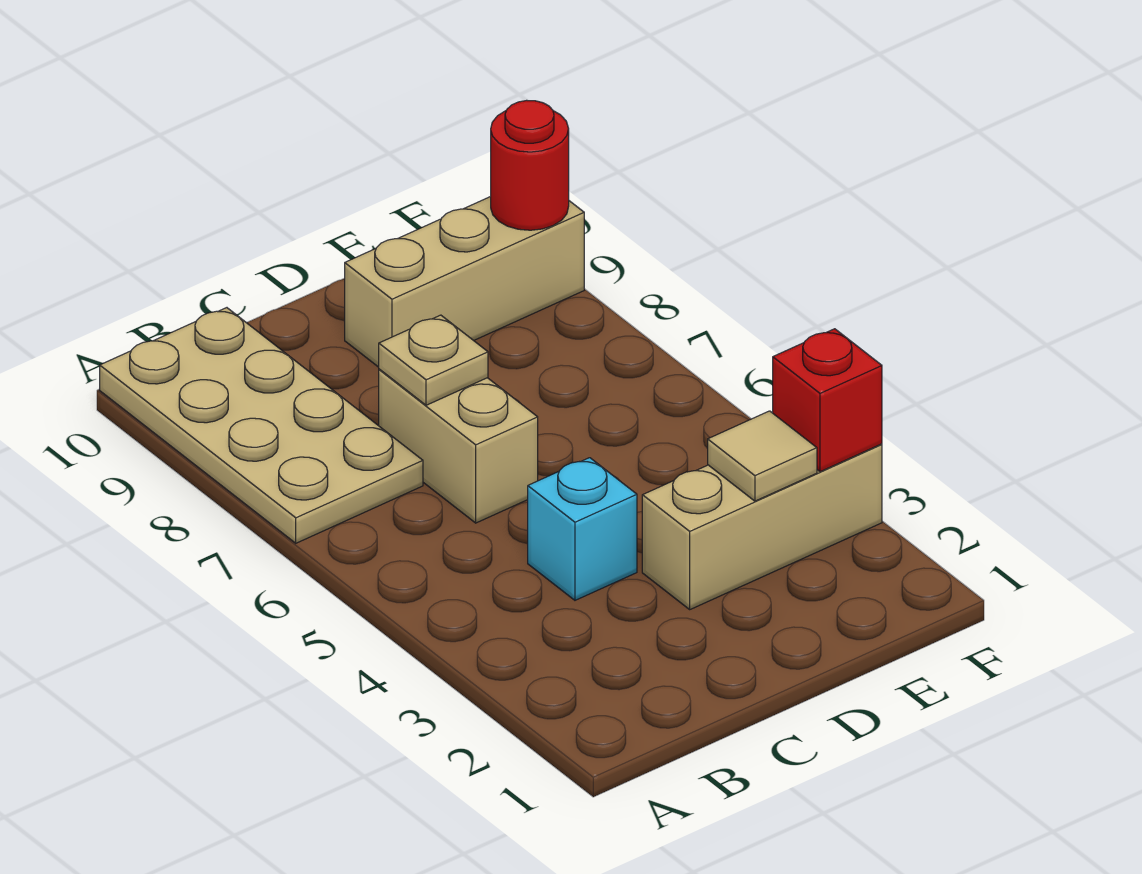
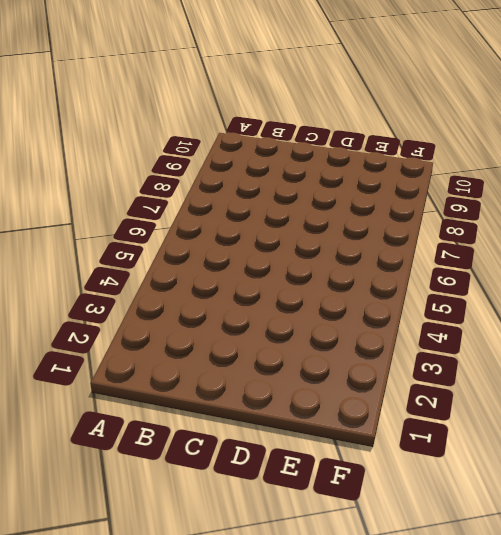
none -> tan 2x4 plate [100,308,423,543]
none -> cyan 1x1 brick [528,458,637,600]

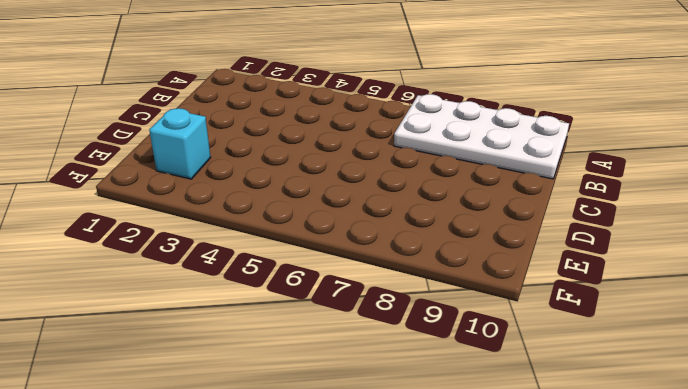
white 2x4 plate [394,94,569,179] -> tan 2x4 plate [100,308,423,543]
cyan 1x1 brick [149,108,211,179] -> cyan 1x1 brick moved to [528,458,637,600]
none -> tan 1x2 brick [379,369,538,523]
none -> tan 1x3 brick [642,444,882,609]

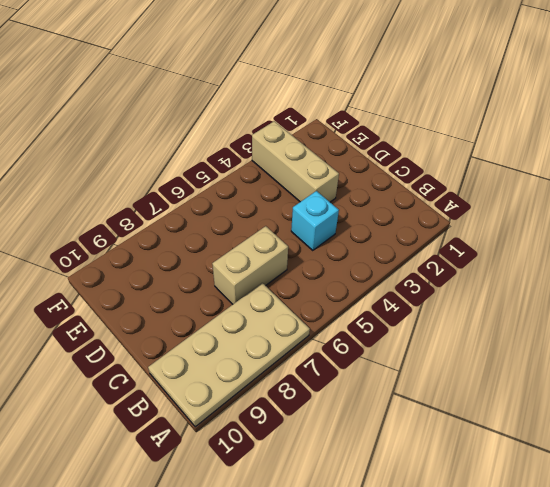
none -> tan 1x3 brick [345,197,584,367]
none -> tan 1x1 plate [379,315,488,405]

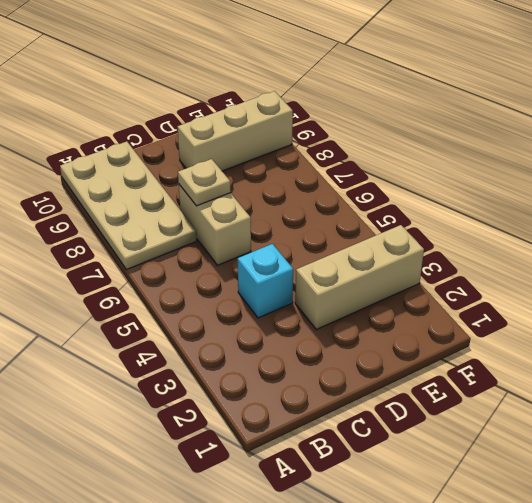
none -> tan 1x1 tile [708,411,817,501]
none -> red 1x1 brick [773,329,882,472]

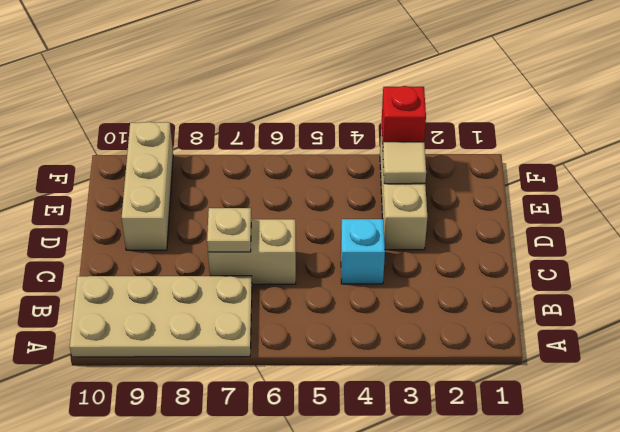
none -> red 1x1 round brick [491,100,569,230]

